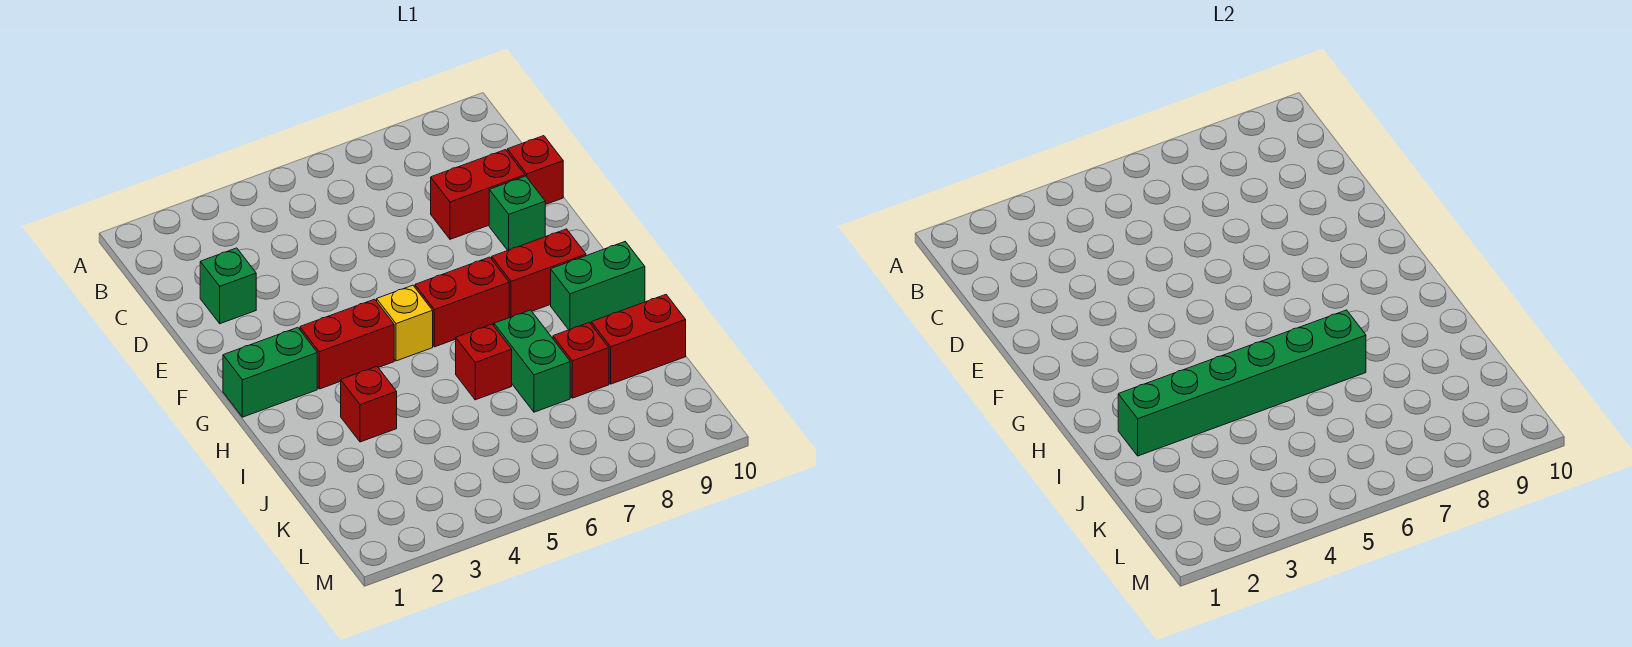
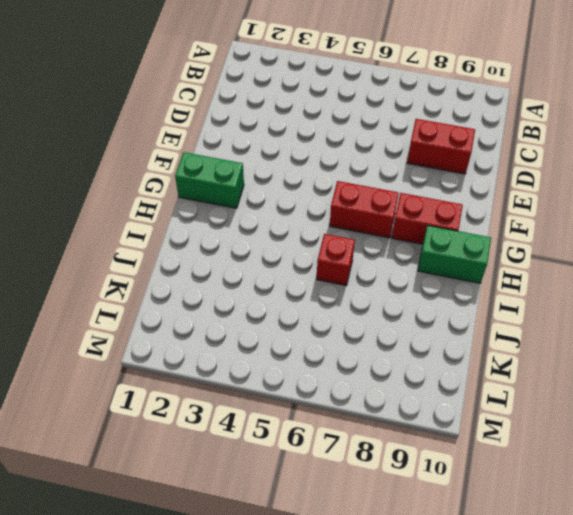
none -> green 1x1 brick [200,248,256,324]
none -> red 1x1 brick [507,136,563,205]
none -> green 1x1 brick [489,176,545,250]

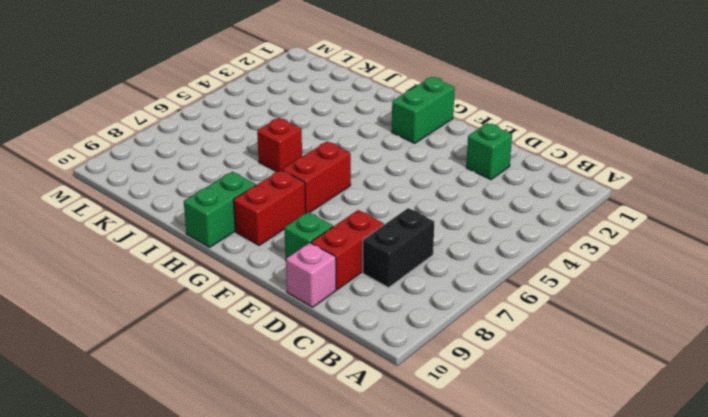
black 1x2 brick [363,208,434,288] -> none
pink 1x1 brick [286,243,336,307] -> red 1x1 brick [507,136,563,205]
none -> red 1x2 brick [300,299,394,389]
none -> yellow 1x1 brick [377,285,433,361]
none -> red 1x1 brick [341,366,397,442]

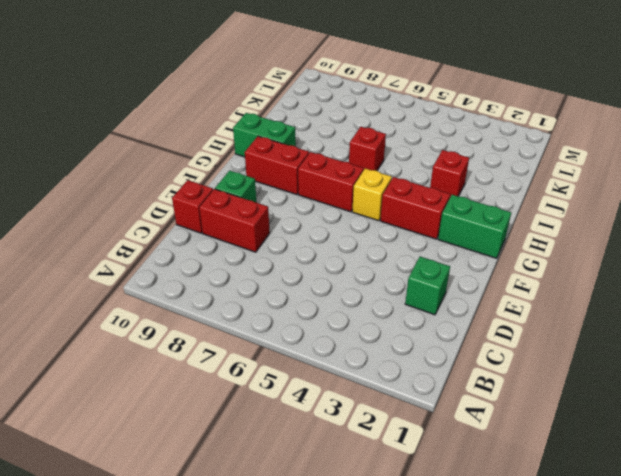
none -> green 1x2 brick [494,310,570,412]
none -> red 1x1 brick [553,323,609,398]
none -> red 1x2 brick [591,295,686,384]

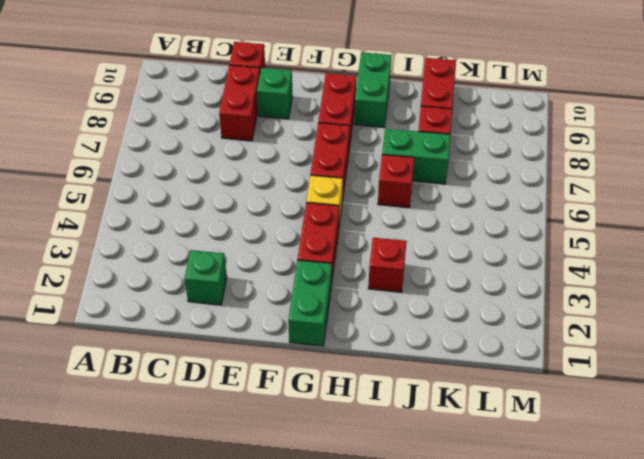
none -> green 1x6 brick [1118,310,1366,456]

